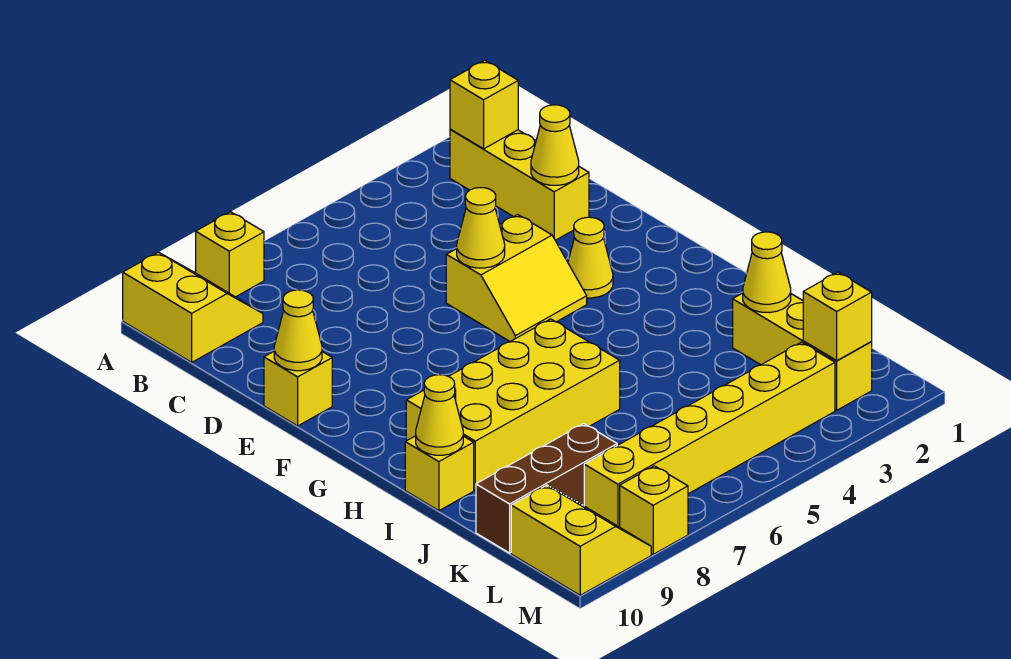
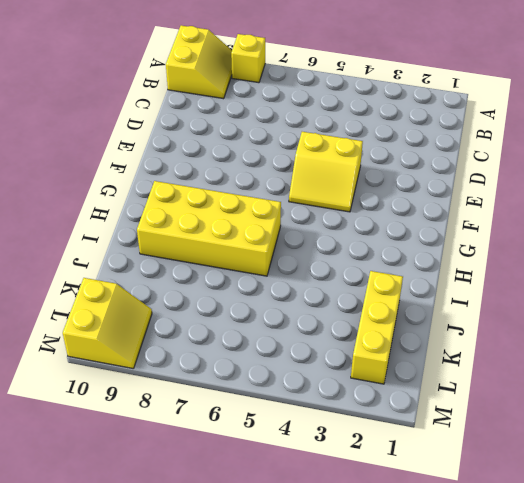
none -> yellow 1x3 brick [450,129,589,240]
none -> yellow 1x1 brick [264,352,332,426]
none -> yellow 1x1 cone [568,217,613,298]

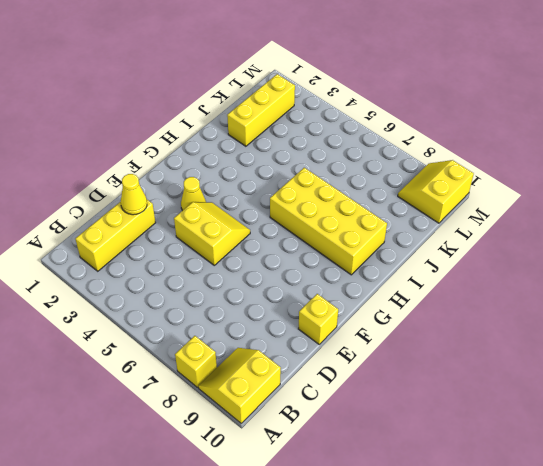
none -> yellow 1x1 brick [405,436,474,511]
none -> brown 1x3 brick [476,424,617,553]
none -> yellow 1x6 brick [584,342,835,527]

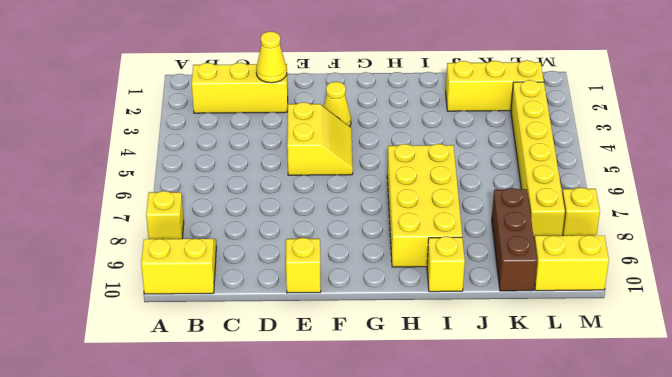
none -> yellow 1x1 brick [450,60,518,149]
none -> yellow 1x1 cone [457,188,505,268]
none -> yellow 1x1 cone [274,290,322,371]

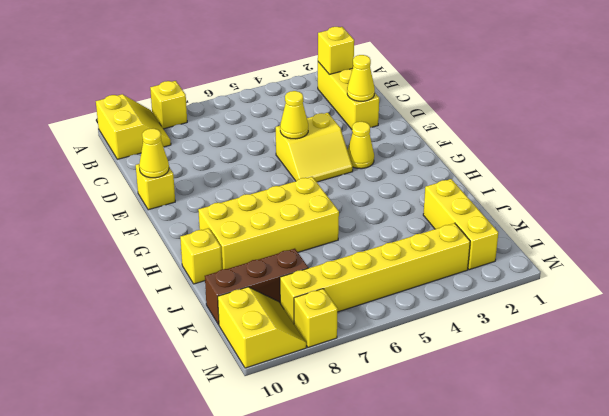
none -> yellow 1x1 cone [416,375,463,455]
none -> yellow 1x1 cone [743,232,791,313]
none -> yellow 1x1 brick [803,272,872,360]

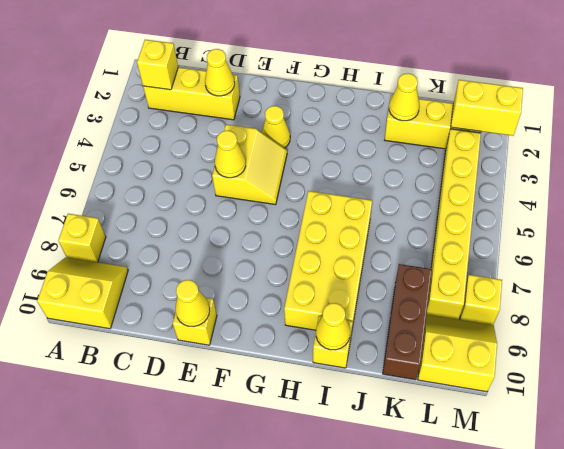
yellow 1x2 brick [451,80,523,136] -> yellow 1x1 brick [803,272,872,360]

